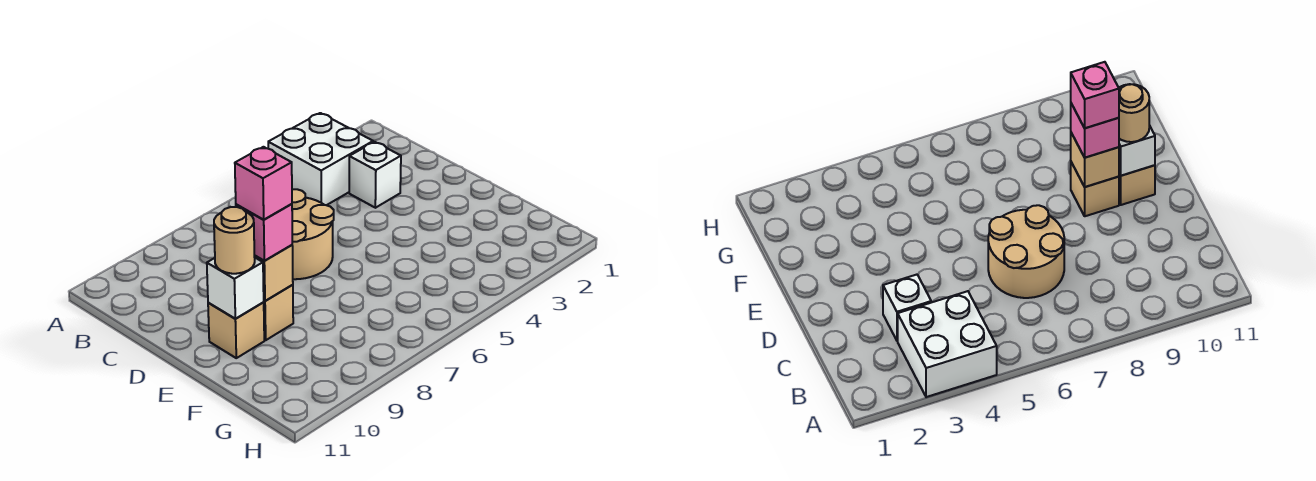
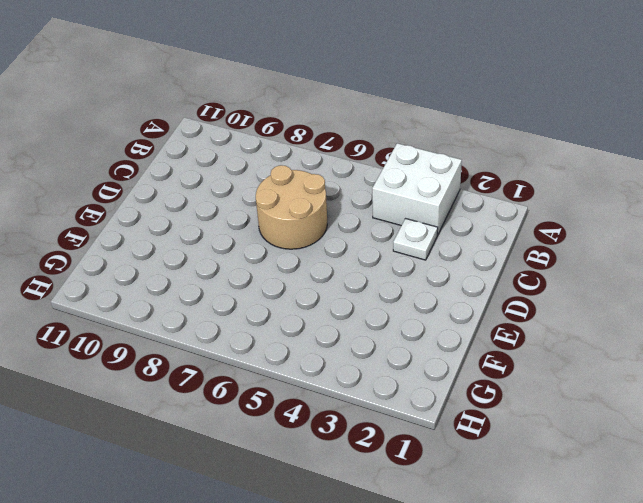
white 1x1 plate [393,219,438,260] -> white 1x1 brick [349,142,401,208]
none -> tan 1x1 brick [263,285,293,340]
none -> tan 1x1 brick [208,303,264,358]

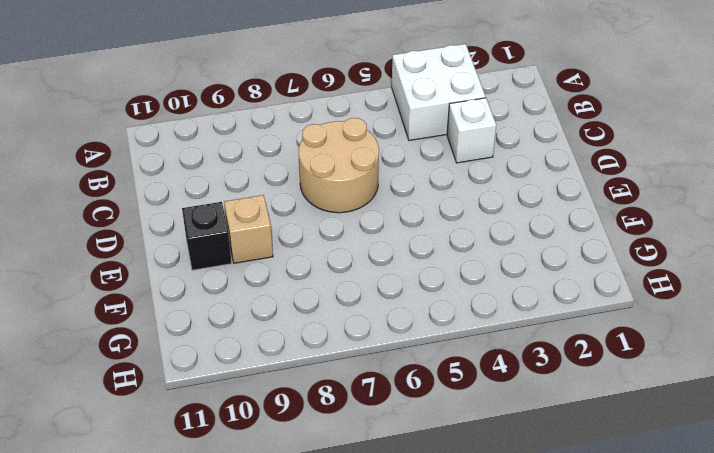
black 1x1 brick [182,202,232,270] -> tan 1x1 brick [208,303,264,358]
none -> tan 1x1 brick [254,245,293,301]
none -> white 1x1 brick [207,258,264,319]

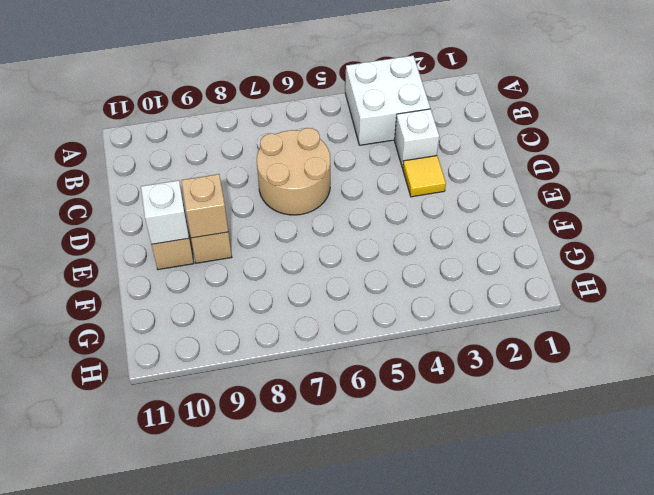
yellow 1x1 tile [403,156,446,197] -> none
none -> pink 1x1 brick [236,204,292,261]
none -> tan 1x1 round brick [214,207,255,274]

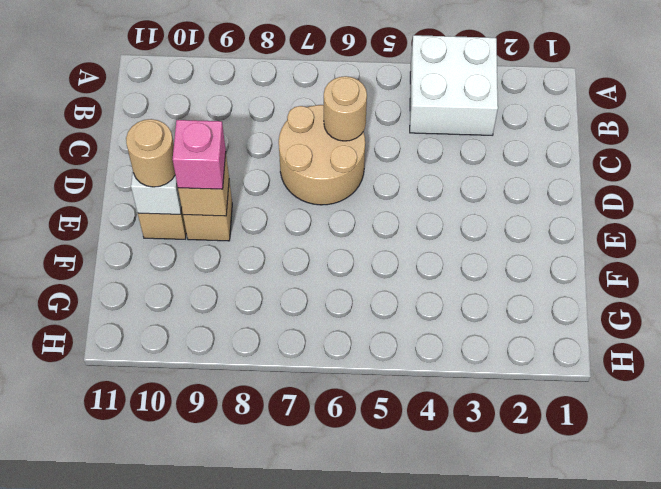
tan 1x1 round brick [324,76,367,141] -> none
none -> white 1x1 brick [349,142,401,208]
none -> pink 1x1 brick [235,147,292,220]

